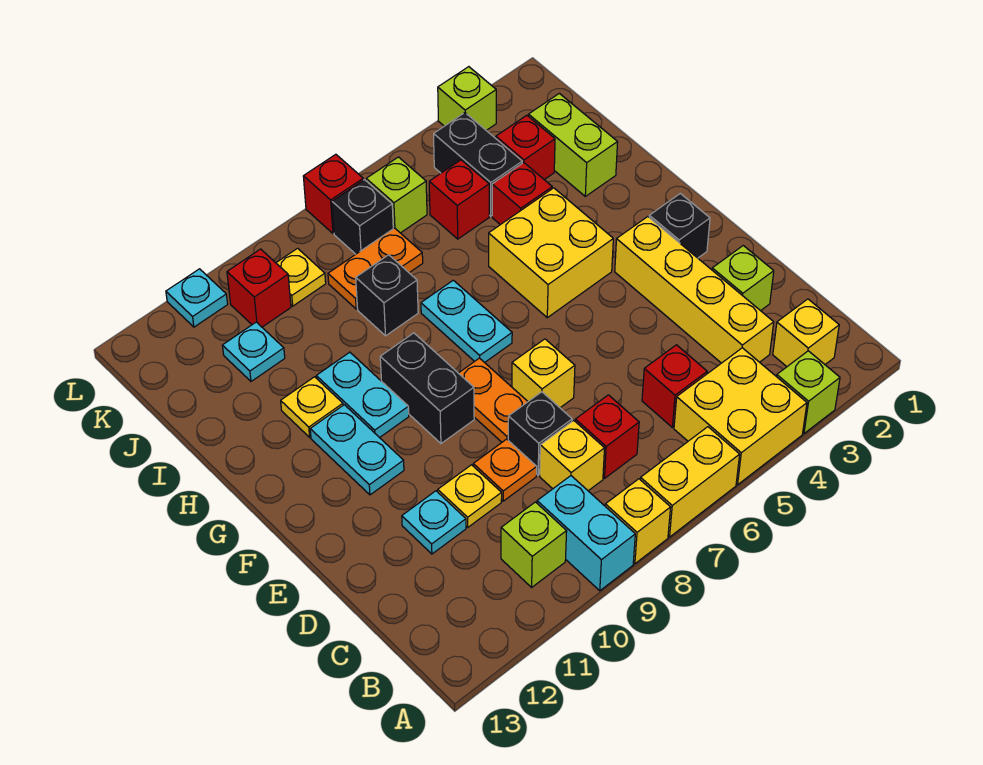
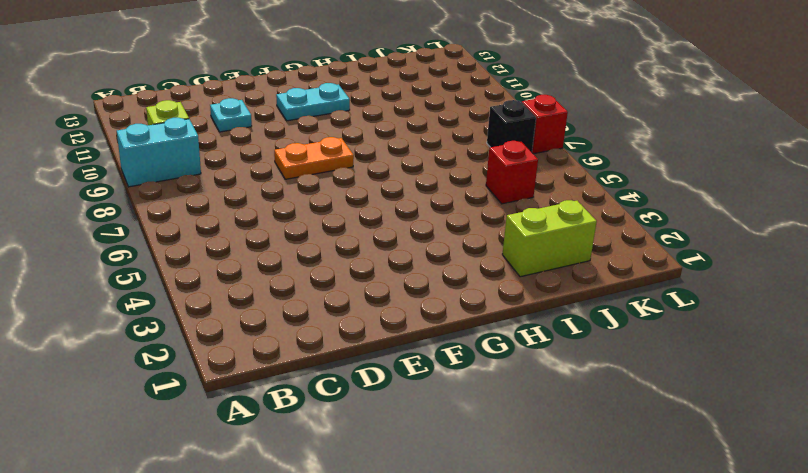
none -> lime 1x1 brick [777,351,840,433]
none -> yellow 2x2 brick [674,348,807,485]
none -> yellow 1x2 brick [640,427,740,537]
none -> yellow 1x1 brick [605,479,671,564]

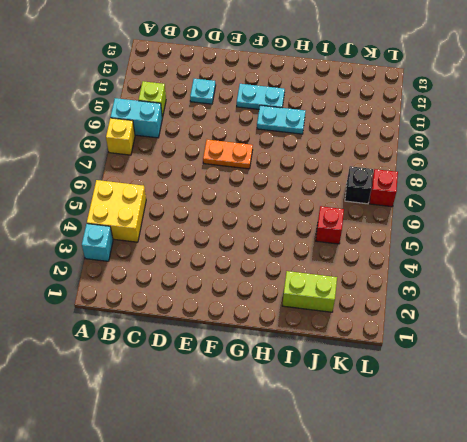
cyan 1x1 brick [82,224,113,261] -> lime 1x1 brick [777,351,840,433]
none -> yellow 1x2 brick [640,427,740,537]
none -> yellow 1x1 brick [773,299,839,367]
none -> yellow 1x4 brick [615,217,774,363]
none -> red 1x1 brick [642,345,707,427]

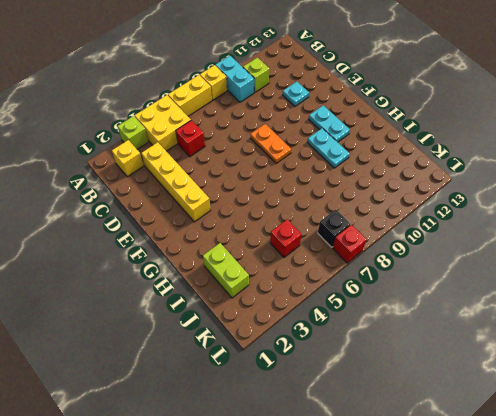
none -> red 1x1 brick [575,395,639,478]
none -> yellow 1x1 brick [540,420,605,491]
none -> lime 1x1 brick [712,246,774,311]
none -> black 1x1 brick [508,392,572,475]

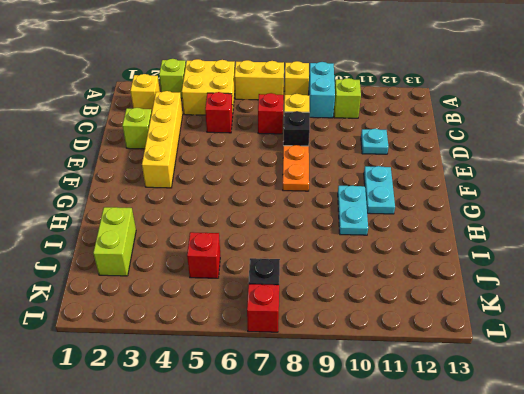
none -> orange 1x1 plate [473,439,537,501]
none -> yellow 1x1 plate [438,465,502,527]
none -> yellow 1x1 brick [512,339,575,408]
none -> black 1x1 brick [649,193,710,258]

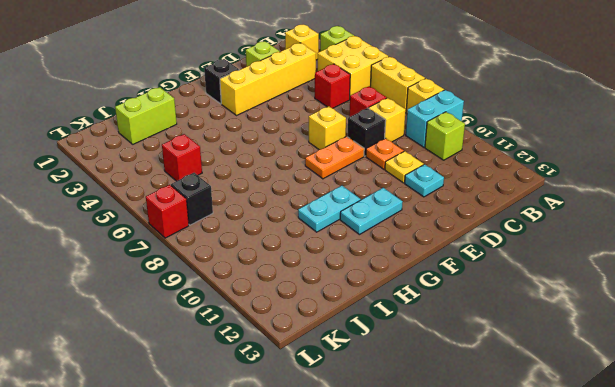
none -> black 1x2 brick [380,333,474,443]
none -> yellow 2x2 brick [489,188,613,318]
none -> cyan 1x2 plate [421,280,512,363]
none -> yellow 1x1 plate [281,377,343,437]

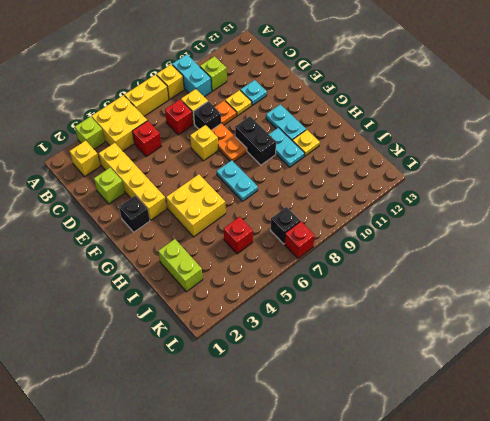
none -> red 1x1 brick [492,163,552,225]
none -> black 1x1 brick [356,255,418,336]
none -> red 1x1 brick [496,115,555,180]
none -> black 1x2 brick [434,113,522,216]

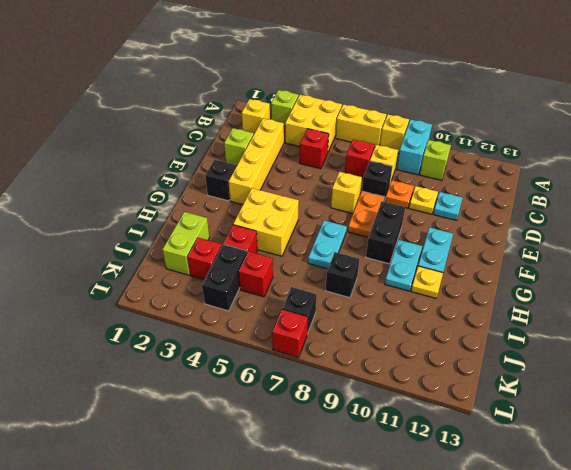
none -> orange 1x2 plate [328,228,423,309]
none -> cyan 1x1 plate [222,322,285,381]
none -> lime 1x1 brick [366,157,427,233]
none -> yellow 1x1 plate [276,248,326,306]

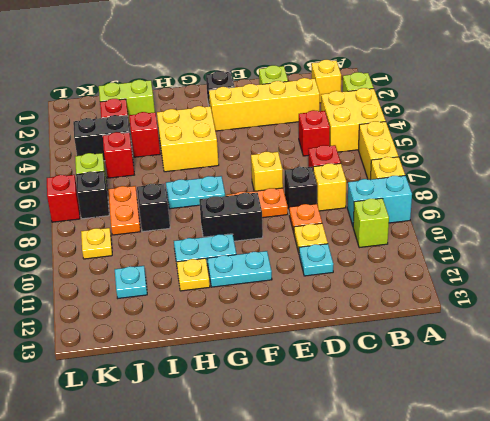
none -> red 1x1 brick [227,249,291,327]
none -> lime 1x1 brick [438,67,496,130]
none -> cyan 1x1 plate [166,269,228,327]

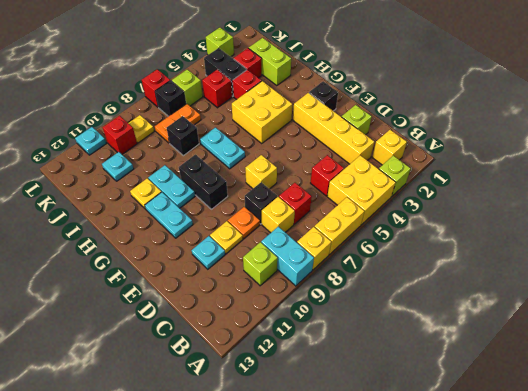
none -> orange 1x2 plate [459,358,528,442]

